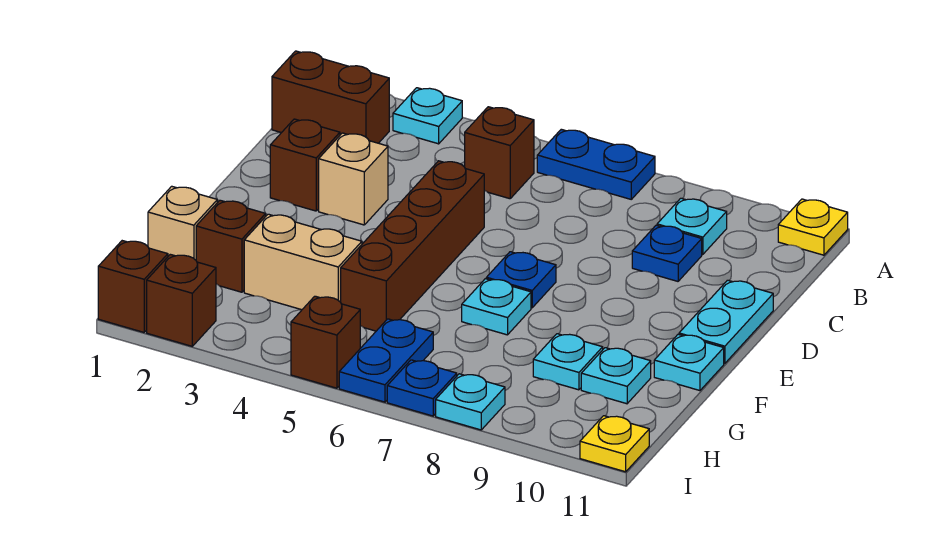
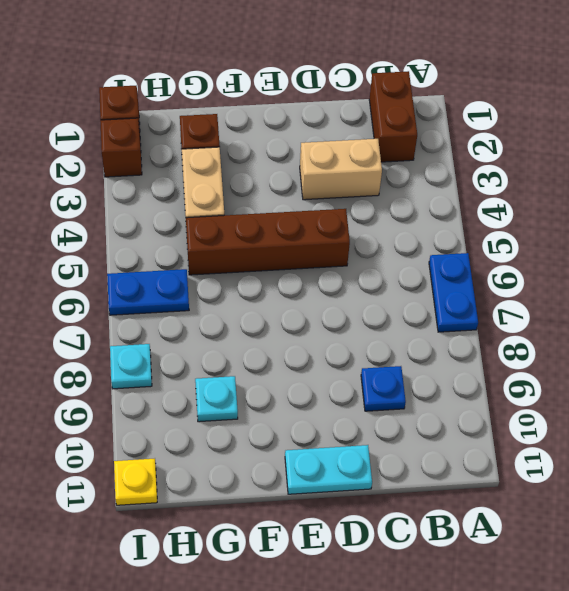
tan 1x2 brick [300,139,382,200] -> tan 1x1 brick [319,133,388,225]
none -> cyan 1x1 plate [393,88,462,144]
none -> yellow 1x1 plate [778,199,848,255]
none -> brown 1x1 brick [465,107,534,199]

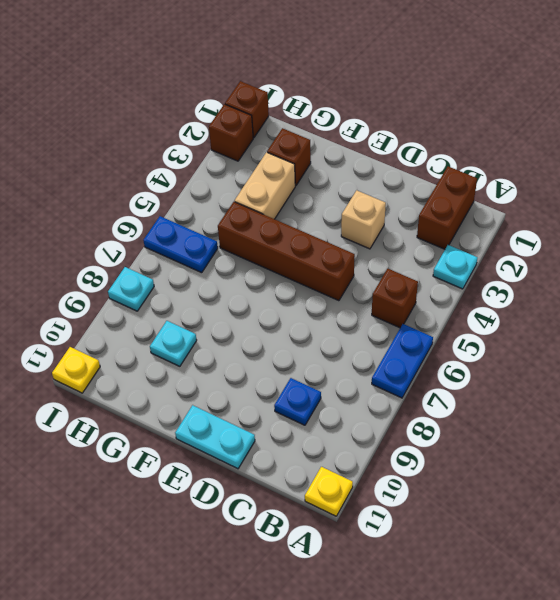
none -> cyan 1x1 plate [657,198,727,254]
none -> brown 1x1 brick [270,119,340,211]
none -> blue 1x1 plate [486,252,556,308]

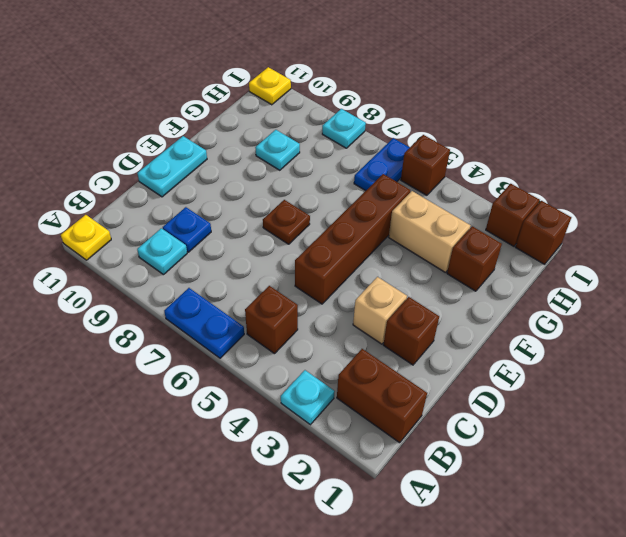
brown 1x1 plate [263,200,310,244] -> blue 1x1 plate [486,252,556,308]
none -> cyan 1x1 plate [462,279,531,335]
none -> cyan 1x1 plate [654,334,724,391]
none -> tan 1x1 brick [148,186,217,260]

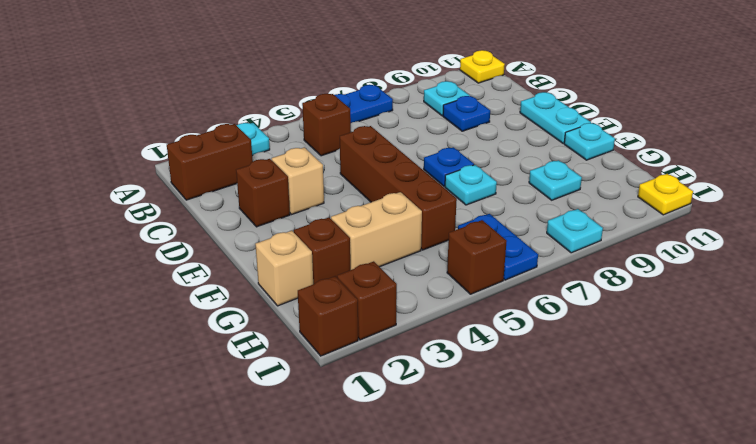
none -> cyan 1x1 plate [581,348,651,404]
none -> blue 1x1 plate [387,360,457,416]

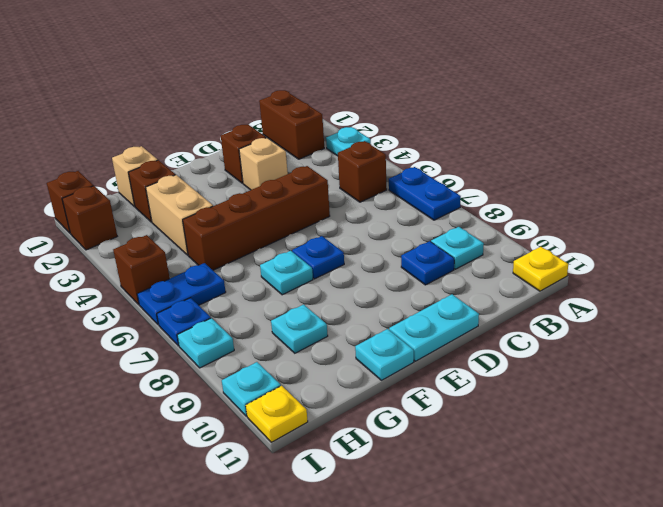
cyan 1x1 plate [222,362,281,416] -> cyan 1x1 plate moved to [581,348,651,404]

